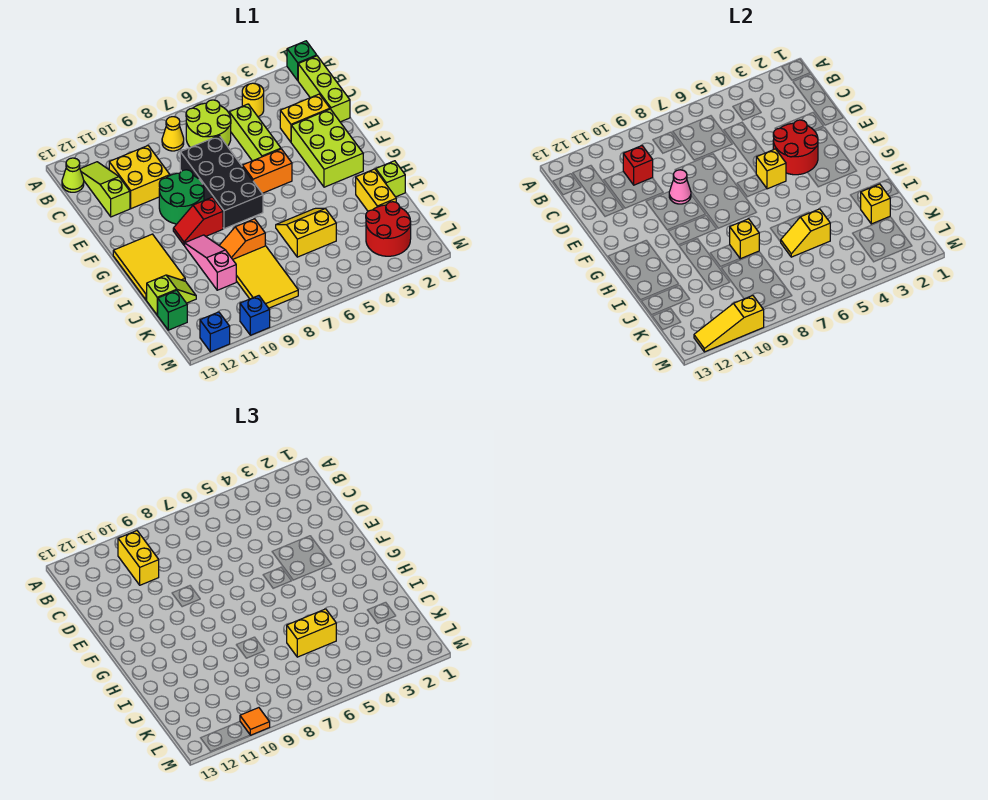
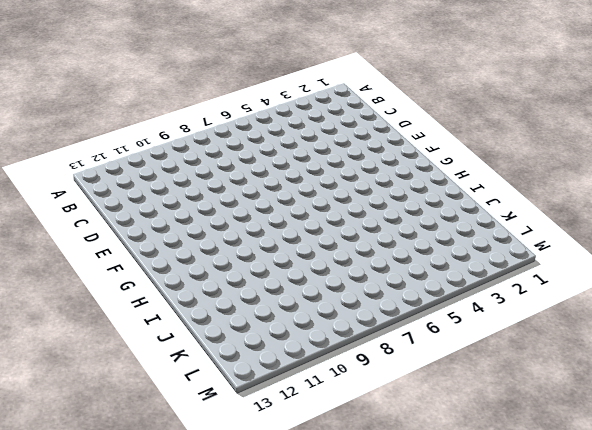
none -> green 1x1 brick [287,41,317,80]
none -> lime 1x3 brick [298,56,350,122]
none -> yellow 1x1 round brick [242,83,264,117]
none -> lime 2x2 round brick [186,100,231,147]

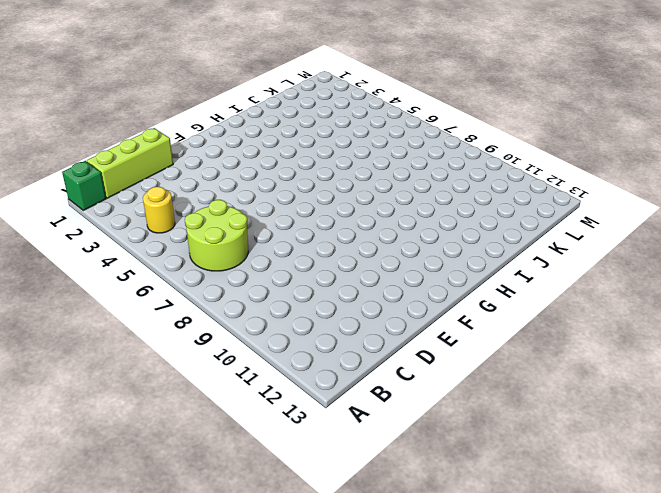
none -> yellow 1x1 cone [162,117,184,151]
none -> lime 1x3 slope [80,162,130,217]
none -> lime 1x1 cone [62,158,84,192]
none -> lime 1x3 brick [229,104,281,161]

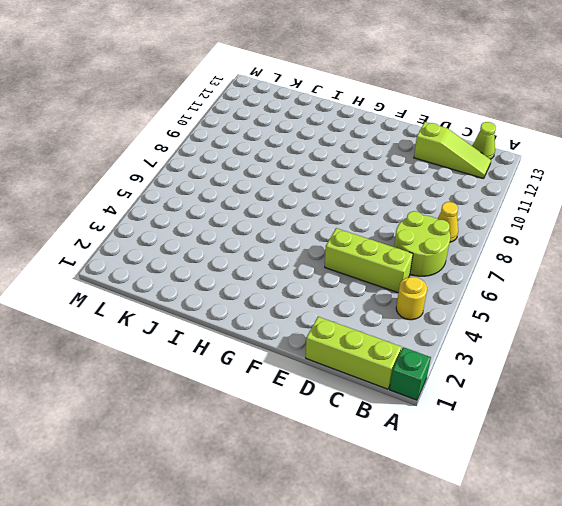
none -> yellow 2x2 brick [109,146,170,209]
none -> yellow 1x2 brick [280,94,330,142]
none -> black 2x4 brick [180,136,263,229]
none -> lime 2x3 brick [291,109,363,187]

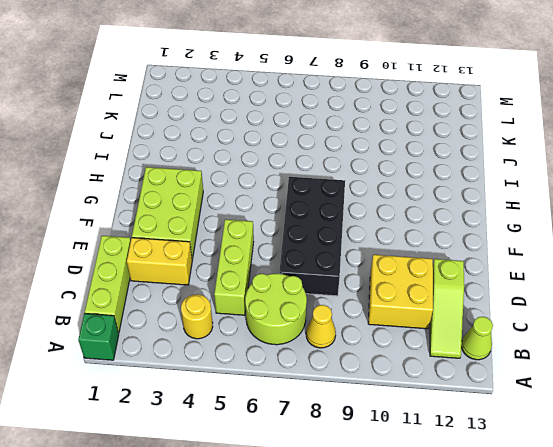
none -> green 2x2 round brick [159,170,204,224]
none -> orange 1x2 brick [242,149,292,193]
none -> red 1x2 slope [173,197,223,245]
none -> yellow 2x3 tile [113,234,185,300]

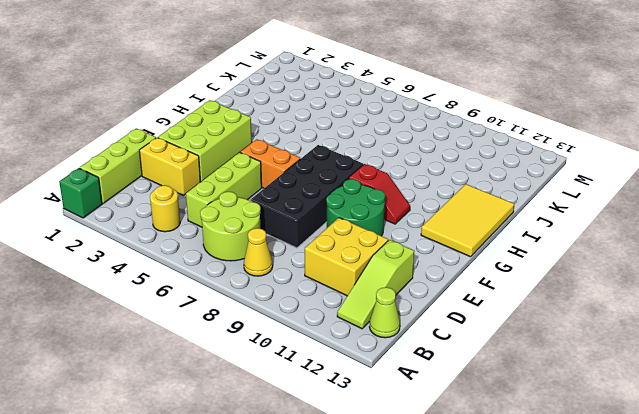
none -> pink 1x3 slope [185,235,236,290]
none -> lime 1x1 brick [376,161,405,197]
none -> yellow 1x2 brick [356,169,396,211]
none -> yellow 2x2 slope [276,208,336,257]

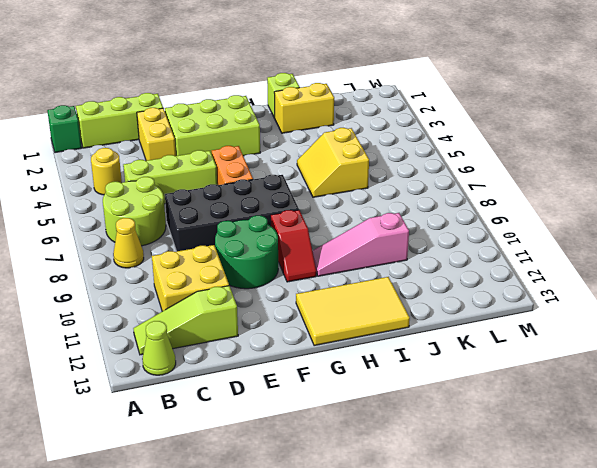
none -> orange 1x2 slope [219,219,265,259]
none -> yellow 2x3 tile [233,246,298,308]
none -> lime 1x2 slope [147,275,196,315]
none -> red 2x2 round brick [366,202,411,256]

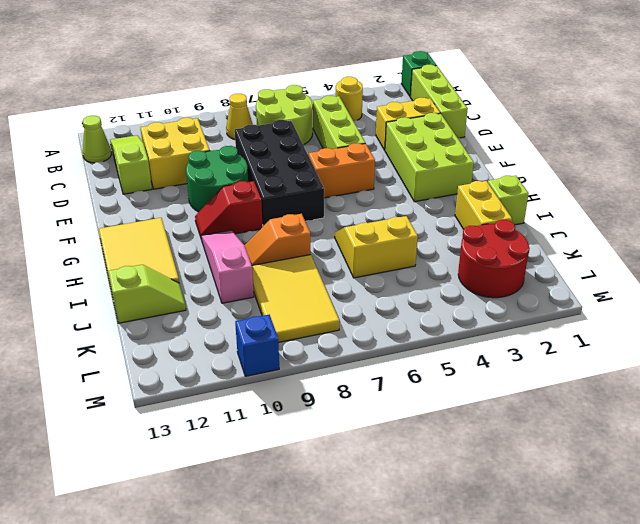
none -> green 1x1 brick [158,290,187,330]
none -> blue 1x1 brick [200,312,230,352]
none -> red 1x1 brick [623,146,653,185]
none -> red 2x2 round brick [773,120,818,175]

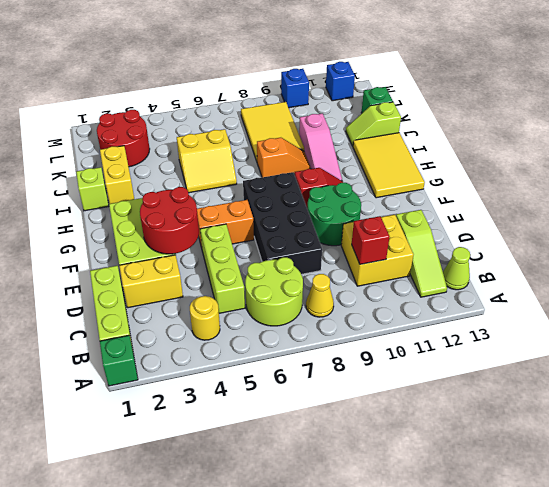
none -> pink 1x1 cone [669,170,691,204]
none -> yellow 1x1 brick [756,149,786,189]
none -> yellow 1x1 brick [730,219,759,259]
none -> yellow 1x1 brick [861,184,890,224]

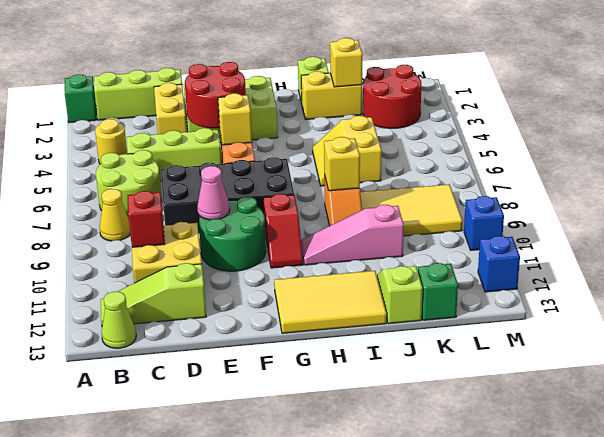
none -> yellow 1x2 slope [781,209,830,257]
none -> yellow 1x3 slope [694,296,764,352]
none -> yellow 1x2 brick [118,531,159,585]
none -> yellow 1x2 brick [287,609,336,657]

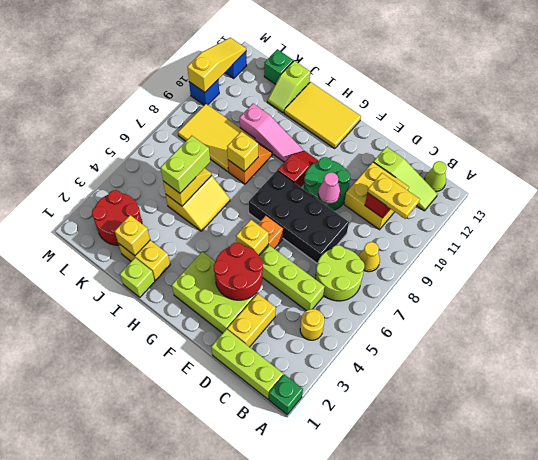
yellow 1x2 plate [367,173,420,219] -> yellow 1x2 brick [118,531,159,585]
lime 1x2 brick [161,136,210,193] -> yellow 1x2 brick [287,609,336,657]
none -> orange 1x1 tile [240,708,270,735]

